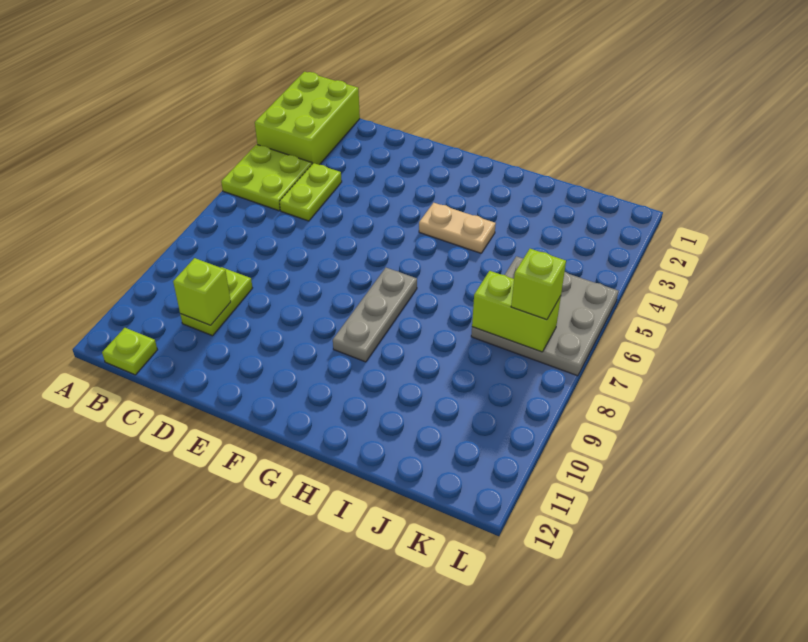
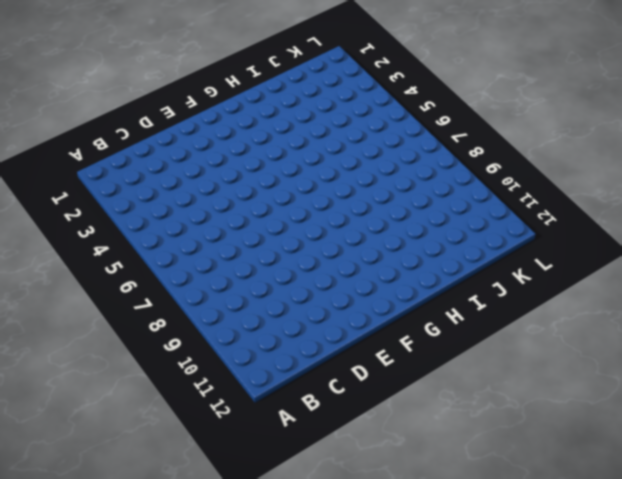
none -> lime 2x3 brick [255,72,360,165]
none -> lime 2x2 plate [221,144,312,211]

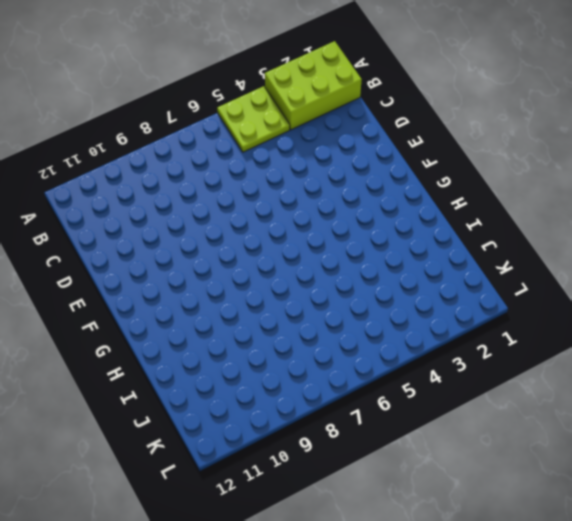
none -> lime 1x1 plate [102,328,157,375]
none -> lime 1x2 plate [280,163,342,221]

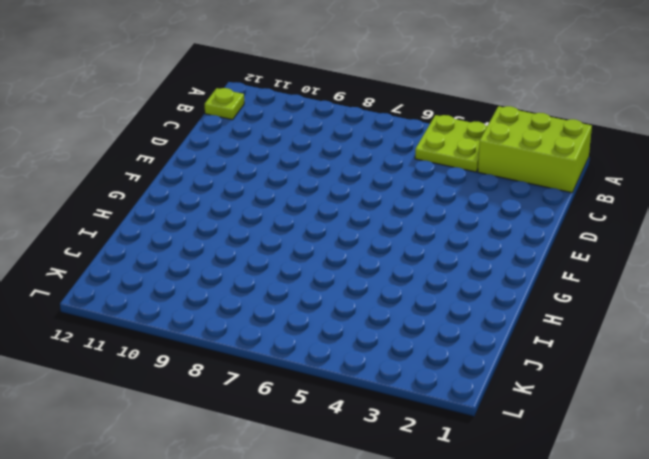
none -> lime 1x2 plate [280,163,342,221]
none -> lime 1x2 plate [180,267,252,336]

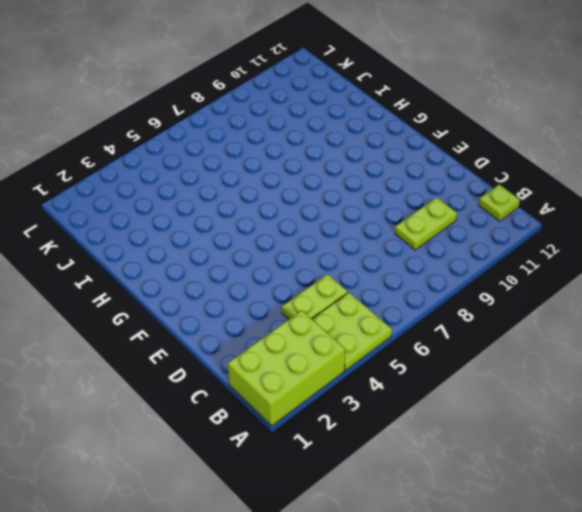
none -> tan 1x2 plate [419,203,496,253]
none -> grey 1x3 plate [333,268,417,362]

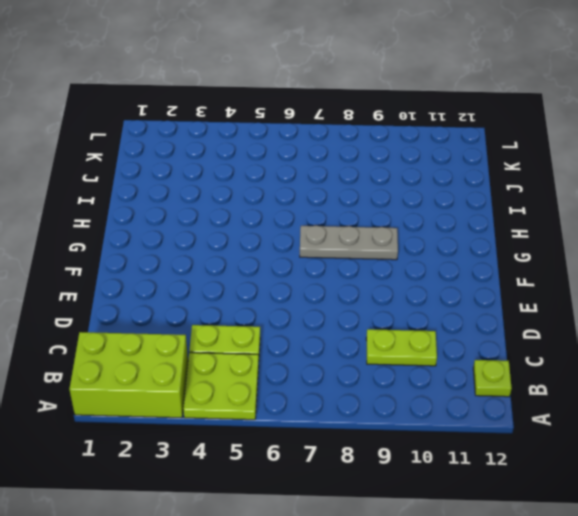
none -> tan 1x2 plate [419,203,496,253]
none -> grey 3x3 plate [471,256,618,376]

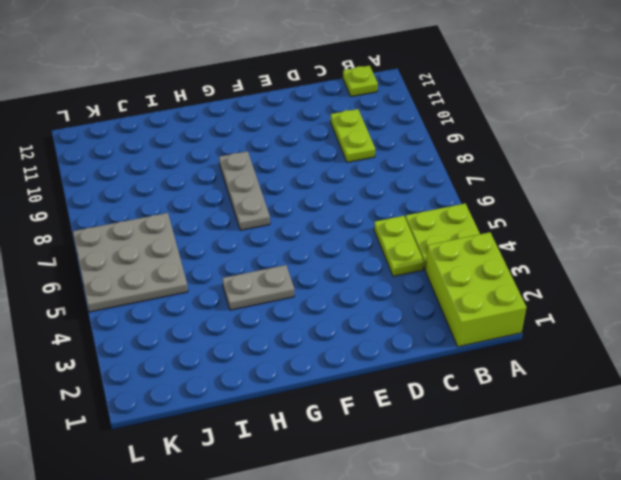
grey 1x2 plate [222,265,294,310] -> tan 1x2 plate [419,203,496,253]
none -> lime 1x1 brick [173,258,231,325]
none -> lime 1x2 brick [472,271,561,352]

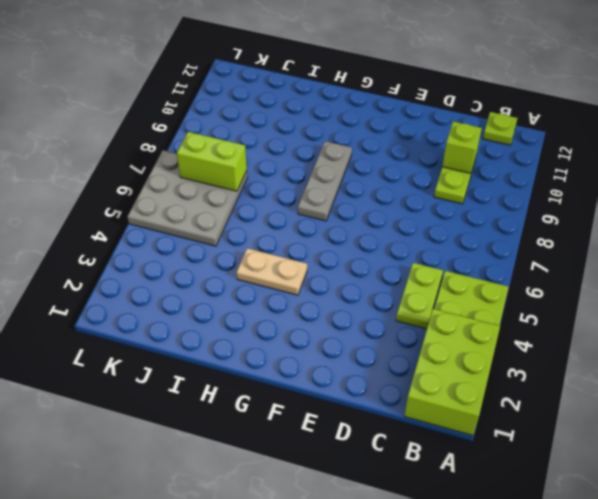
none -> lime 1x1 brick [511,249,566,320]

